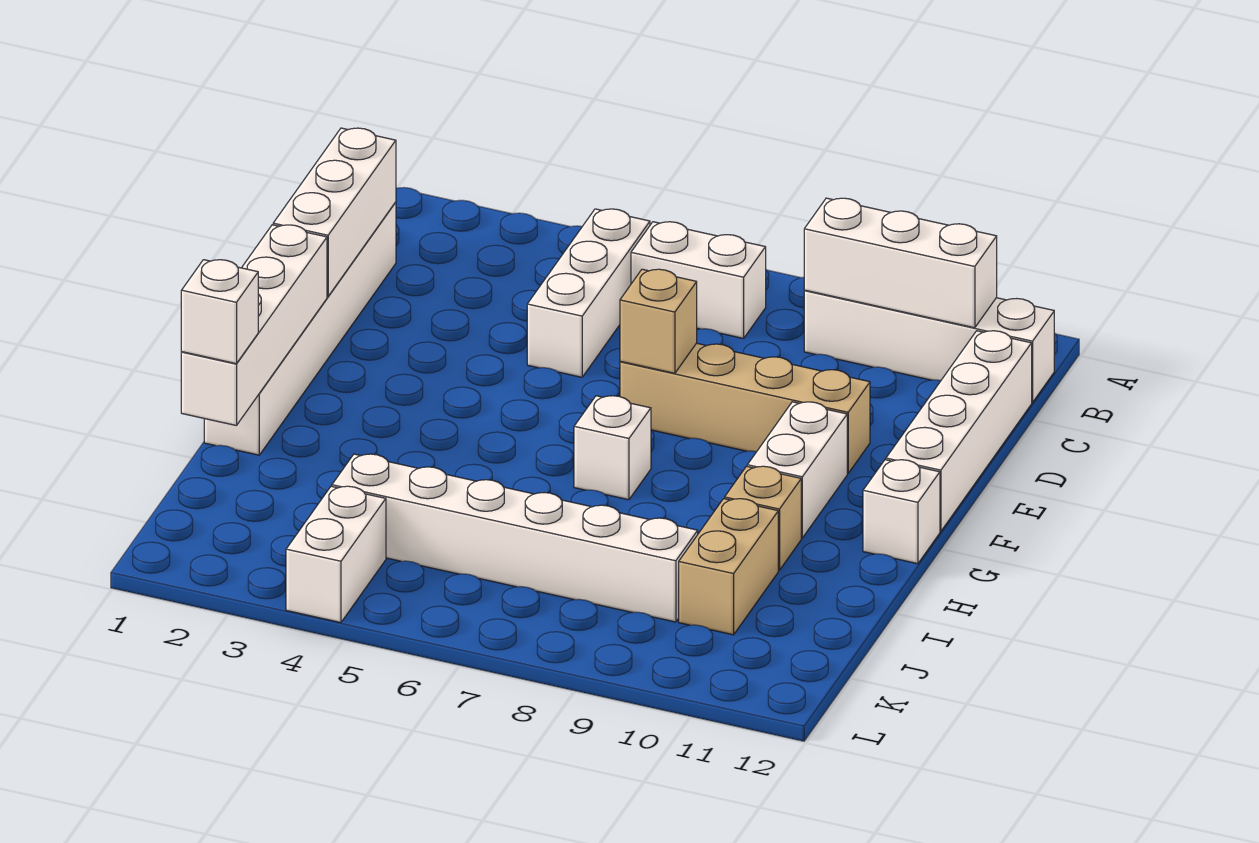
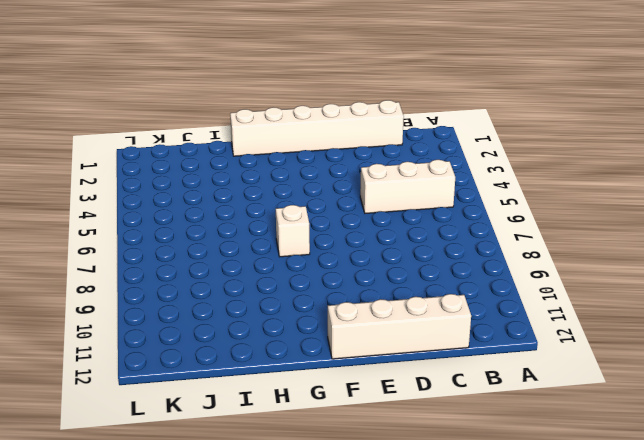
none -> white 1x2 brick [631,222,766,338]
none -> white 1x4 brick [804,290,1054,402]
none -> tan 1x4 brick [620,343,870,474]

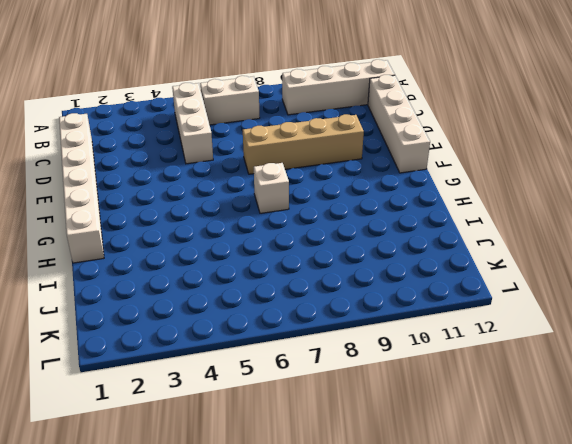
none -> white 1x2 brick [747,402,847,538]
none -> white 1x1 brick [863,460,940,564]
none -> tan 1x1 brick [725,466,801,570]

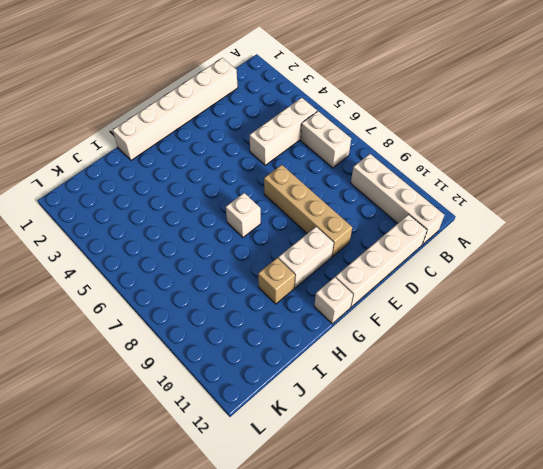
none -> tan 1x2 brick [679,499,778,635]
none -> white 1x6 brick [332,454,698,622]
none -> white 1x2 brick [286,486,386,623]

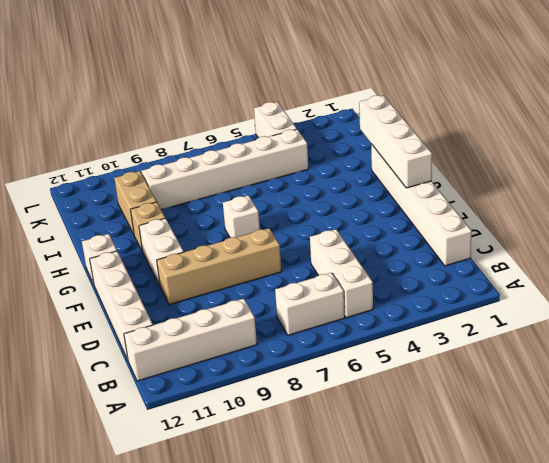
none -> white 1x3 brick [804,198,997,328]
none -> white 1x3 brick [273,128,396,297]
none -> tan 1x1 brick [620,269,697,373]

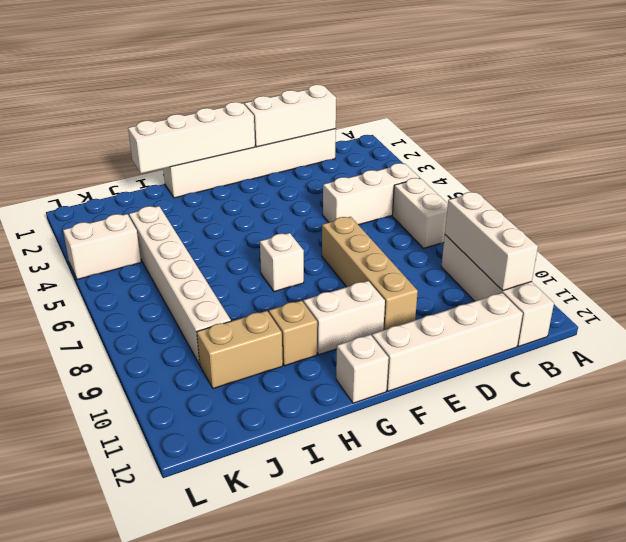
none -> tan 1x1 brick [620,269,697,373]
none -> white 1x1 brick [181,260,258,364]

